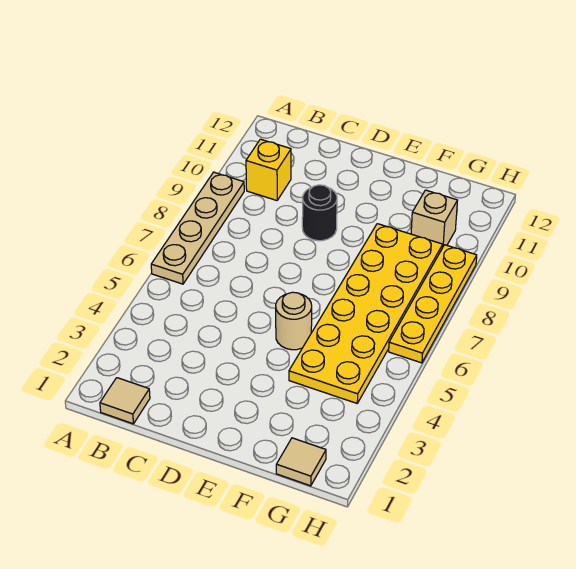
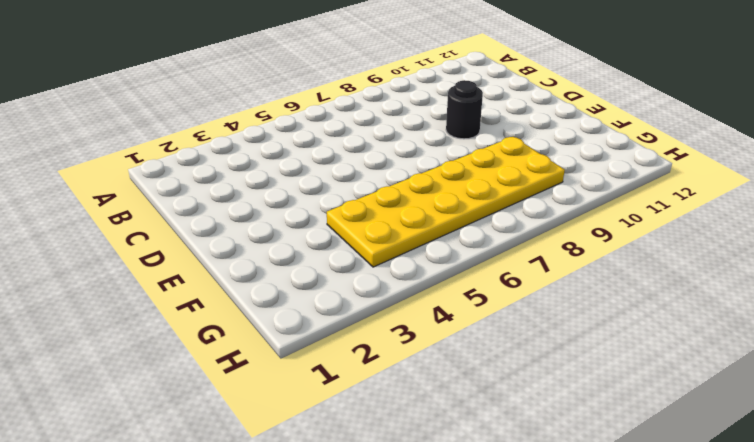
none -> tan 1x4 plate [151,172,244,284]
none -> tan 1x1 tile [100,378,150,424]

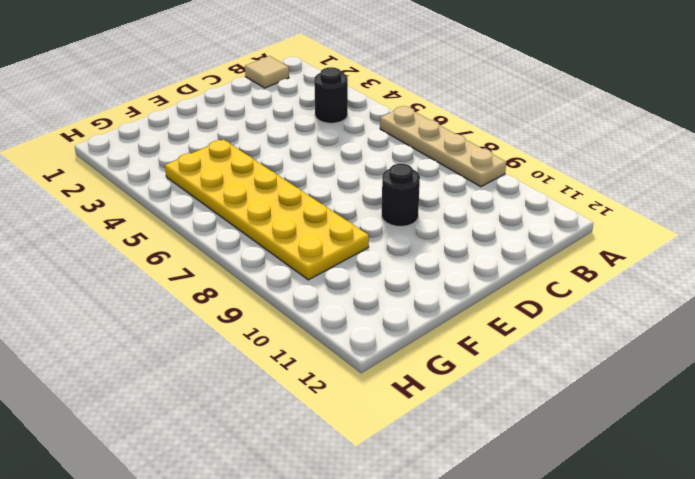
black 1x1 round brick [314,67,348,123] -> none
none -> yellow 1x1 brick [246,139,291,200]
none -> tan 1x1 round brick [276,292,312,350]

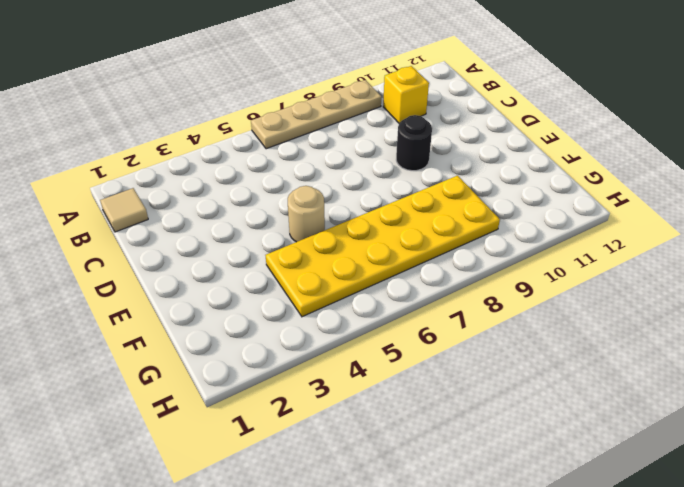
none -> tan 1x1 tile [276,438,326,486]
none -> tan 1x1 brick [411,190,458,246]

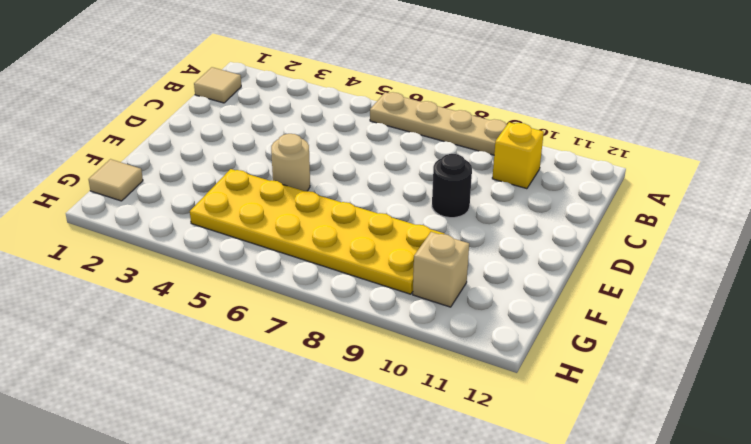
none -> yellow 1x4 plate [389,245,477,363]

